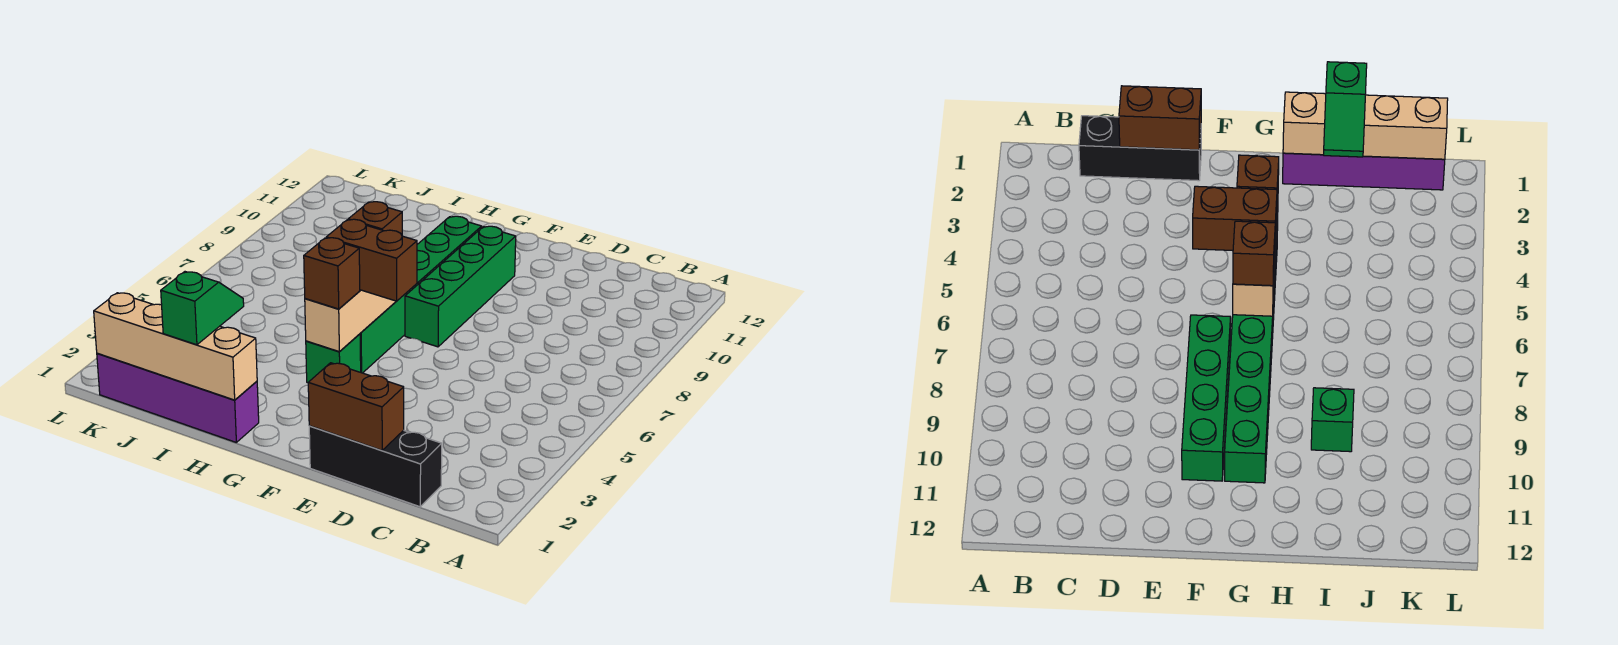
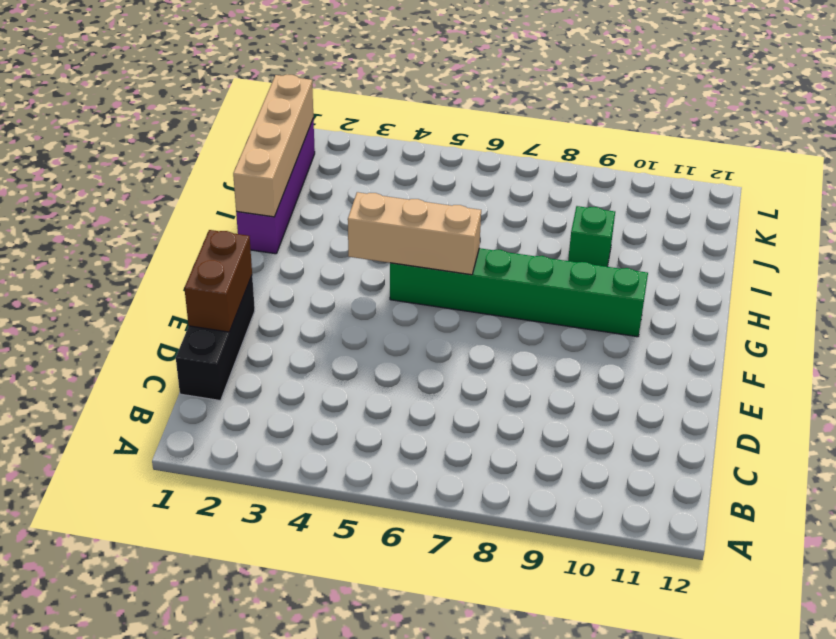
none -> green 1x4 brick [405,226,516,347]
none -> green 1x1 brick [306,334,361,383]
none -> brown 1x2 brick [326,219,417,301]

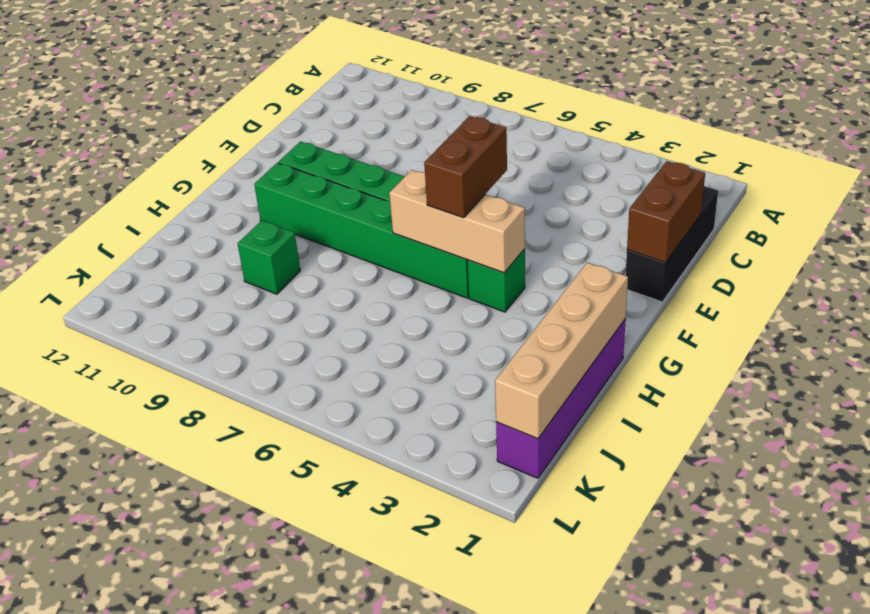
none -> brown 1x1 brick [304,238,360,309]
none -> brown 1x1 brick [348,202,402,235]
none -> green 1x2 slope [161,272,244,345]

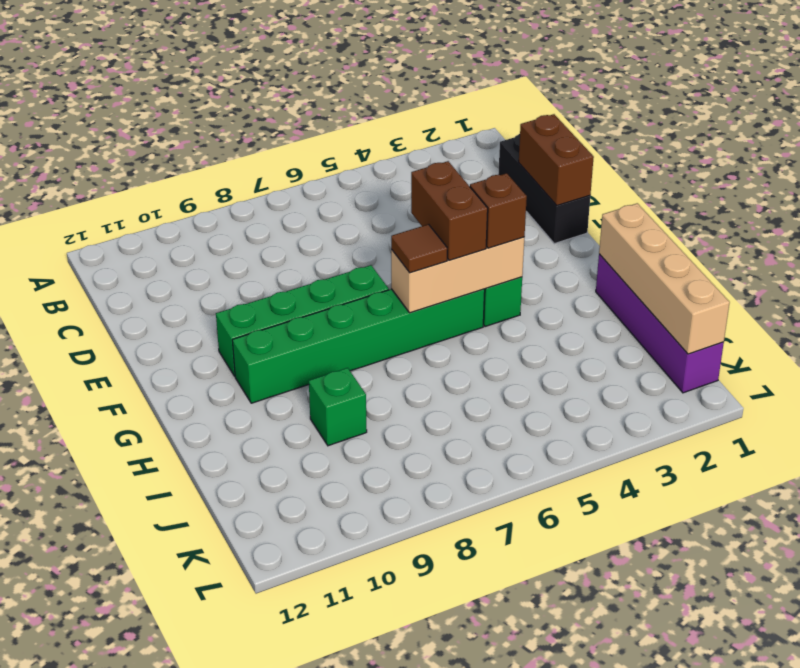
brown 1x1 tile [391,224,447,273] -> brown 1x1 brick [348,202,402,235]
none -> green 1x2 slope [161,272,244,345]

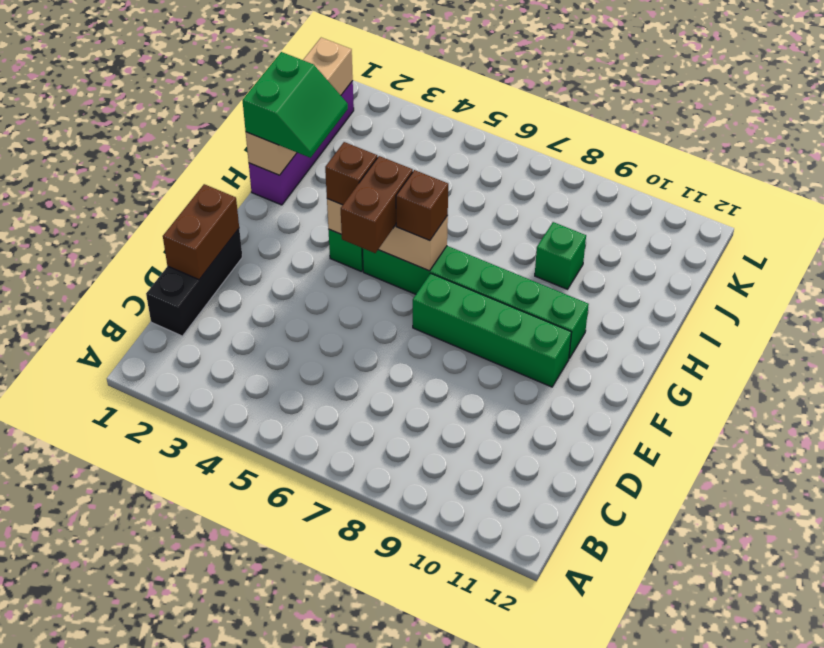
green 2x2 slope [242,52,348,158] -> green 1x2 slope [161,272,244,345]

